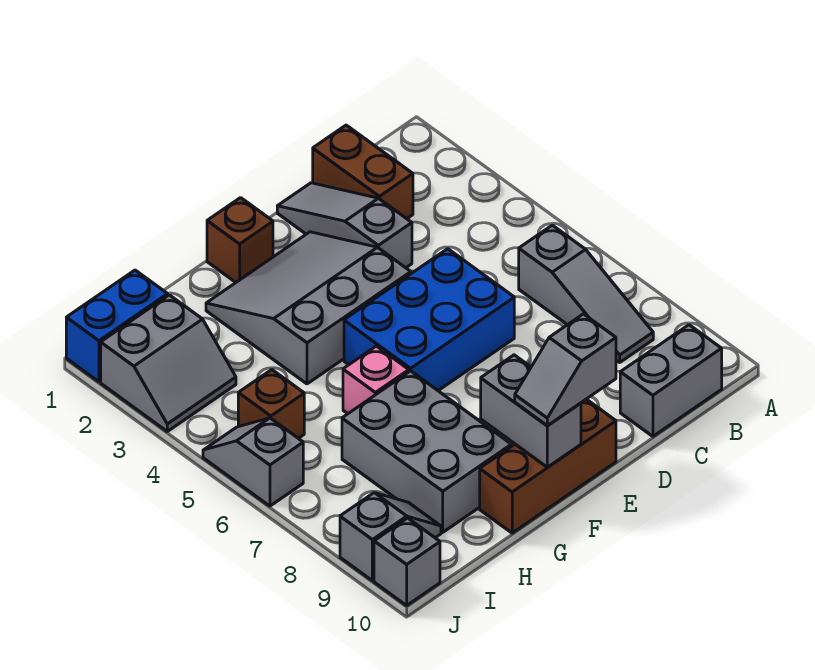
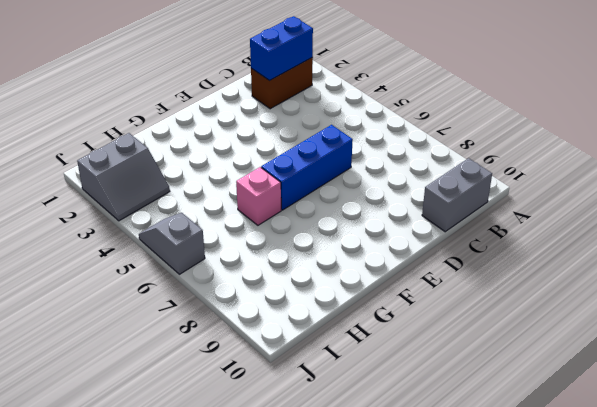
brown 1x2 brick [251,58,313,109] -> brown 1x2 brick turned to [313,125,413,219]
blue 1x2 brick [250,16,313,80] -> blue 1x2 brick moved to [66,270,168,382]
blue 1x3 brick [261,125,353,210] -> blue 2x3 brick [344,249,514,391]
none -> grey 1x3 slope [519,225,653,362]
none -> grey 1x3 slope [277,183,412,268]
none -> grey 3x3 slope [206,232,411,384]

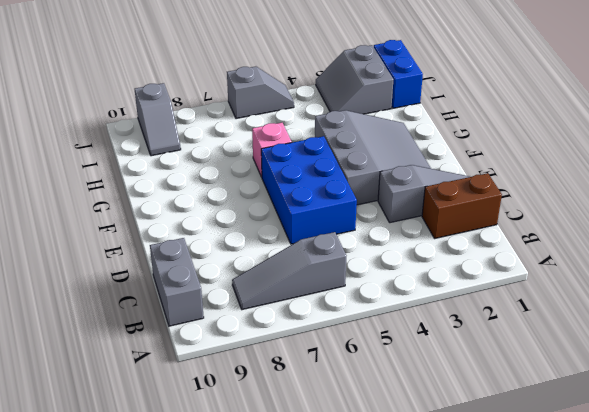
none -> brown 1x3 brick [480,399,616,533]
none -> brown 1x1 brick [207,198,273,282]
none -> grey 2x3 brick [342,371,511,532]

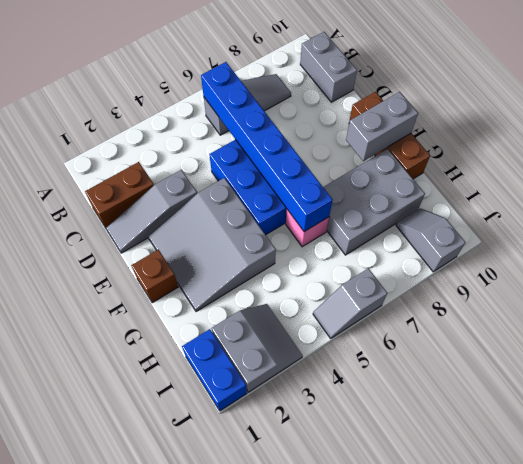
blue 1x6 brick [201,62,332,232] -> none
none -> brown 1x1 brick [238,370,304,438]
none -> grey 1x1 brick [374,518,440,605]
none -> grey 1x2 slope [515,314,616,426]

